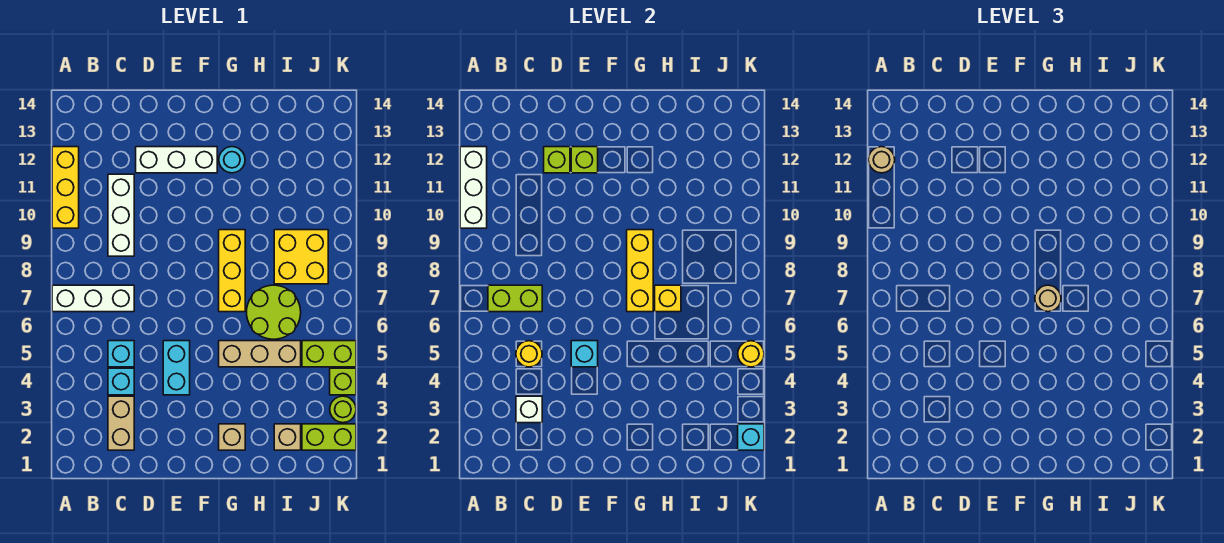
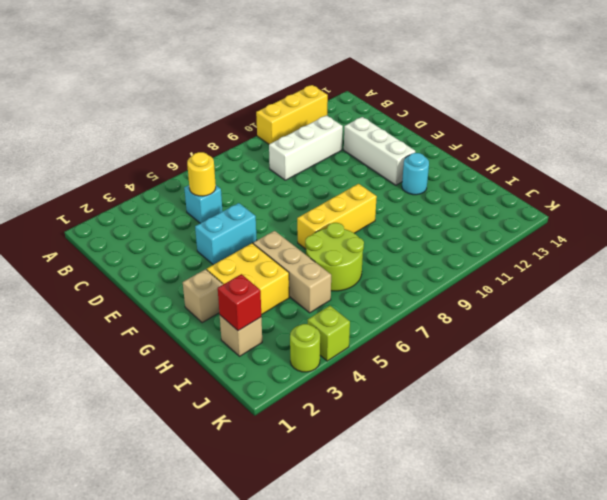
yellow 2x2 brick [207,243,289,315] -> yellow 2x2 brick moved to [274,230,328,284]
red 1x1 brick [218,274,261,331] -> none
none -> white 1x3 brick [52,285,134,312]
none -> tan 1x2 brick [108,396,134,450]
none -> cyan 1x1 brick [108,368,134,395]
none -> lime 1x2 brick [302,424,356,450]

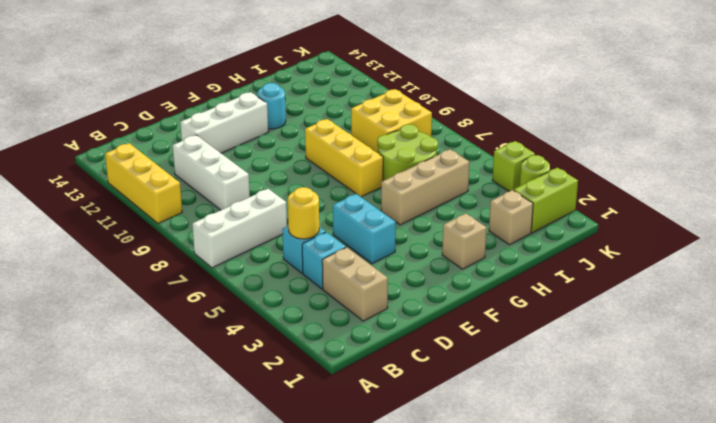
none -> lime 1x2 brick [302,341,356,367]
none -> white 1x3 brick [460,147,487,228]
none -> lime 1x2 brick [488,285,542,312]
none -> white 1x1 brick [516,396,542,423]

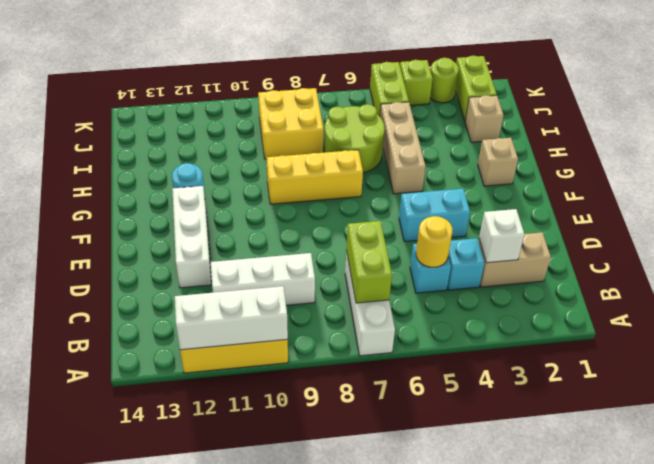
none -> lime 1x1 brick [544,147,570,173]
none -> cyan 1x1 brick [571,341,598,367]
none -> lime 1x1 brick [571,147,598,173]
none -> yellow 1x3 brick [627,230,653,312]

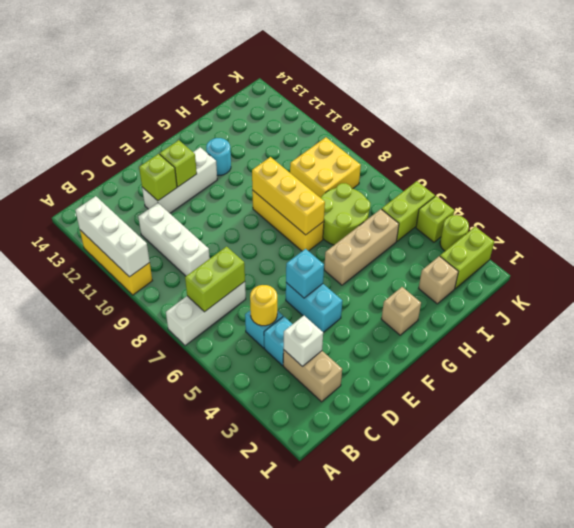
none -> yellow 1x1 brick [655,285,681,312]
none -> cyan 1x1 brick [738,424,764,450]
none -> yellow 1x1 round brick [738,341,764,367]
none -> tan 1x1 round brick [868,147,895,173]

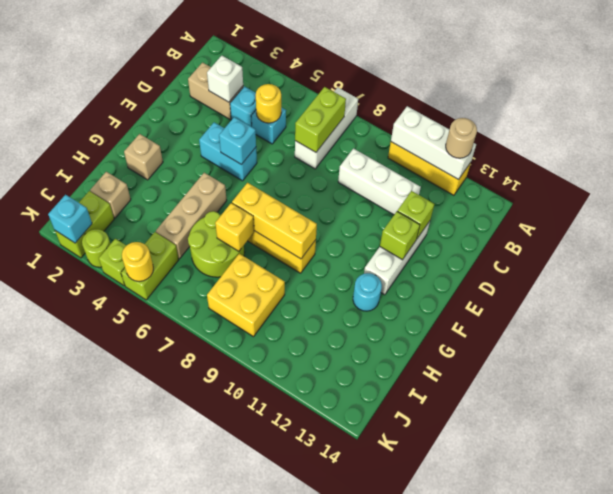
none -> tan 1x1 round brick [1035,285,1061,312]

